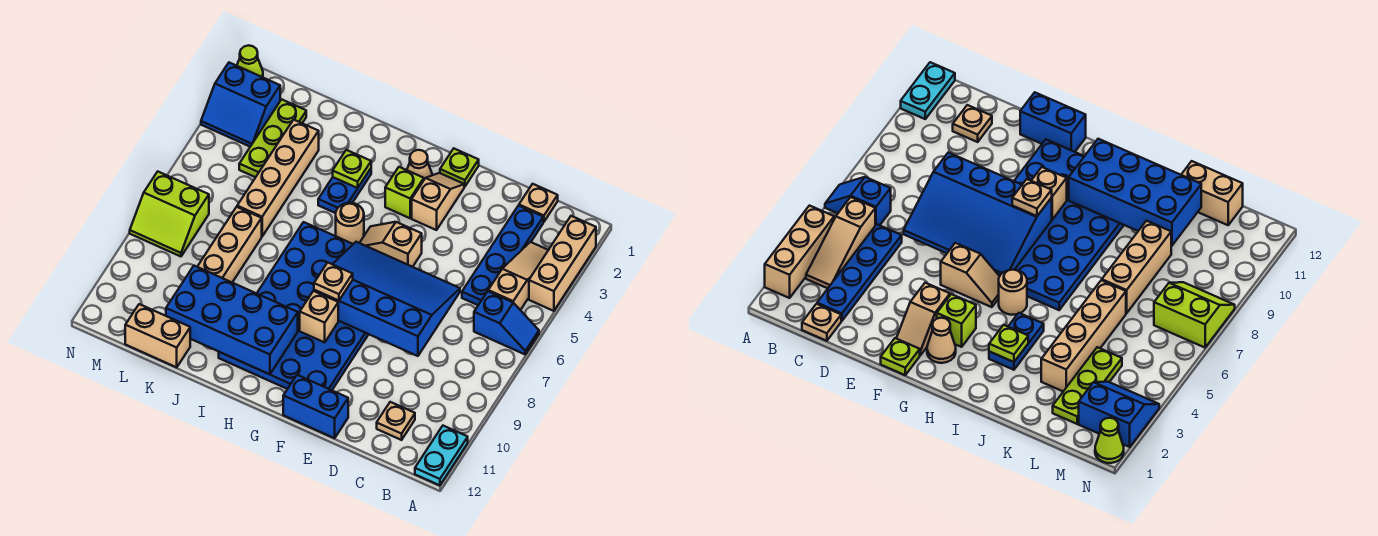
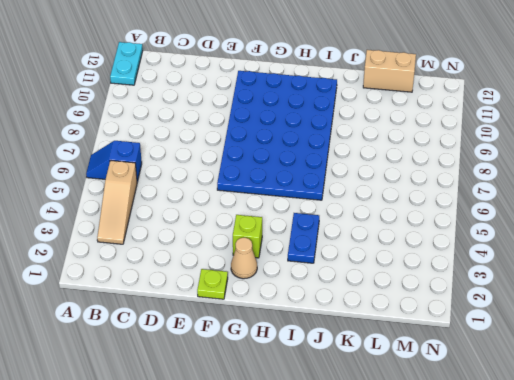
none -> tan 1x3 brick [529,216,596,311]
none -> tan 1x1 plate [519,184,558,222]
none -> blue 1x4 plate [462,206,543,305]

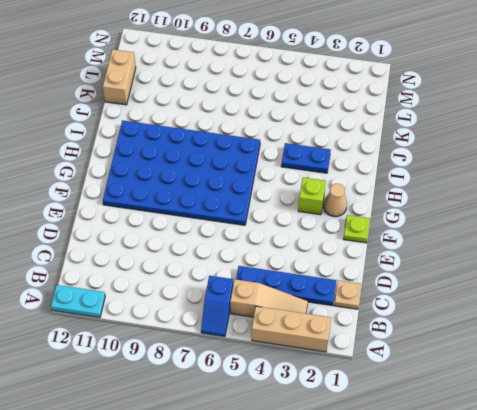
none -> tan 1x1 plate [377,402,415,440]
none -> blue 1x2 brick [283,375,348,438]
none -> tan 1x2 slope [412,173,464,230]

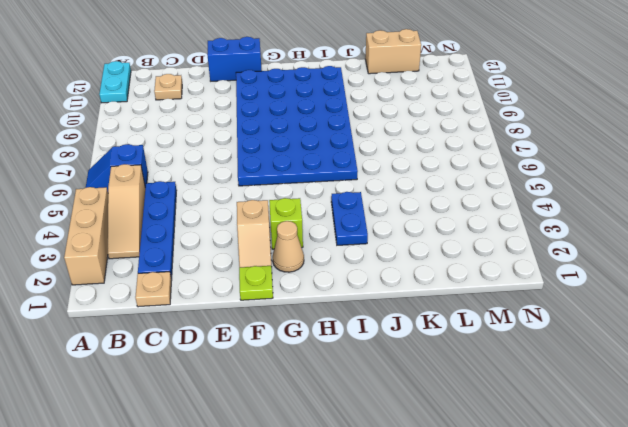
none -> tan 1x2 slope [360,222,422,267]
none -> tan 1x1 round brick [336,203,364,244]
none -> tan 1x4 brick [237,120,319,236]

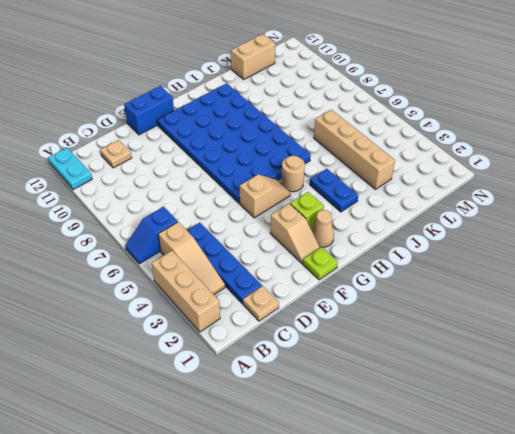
none -> tan 1x3 brick [197,207,262,282]
none -> lime 1x3 plate [239,99,306,177]
none -> blue 2x2 slope [201,63,280,147]

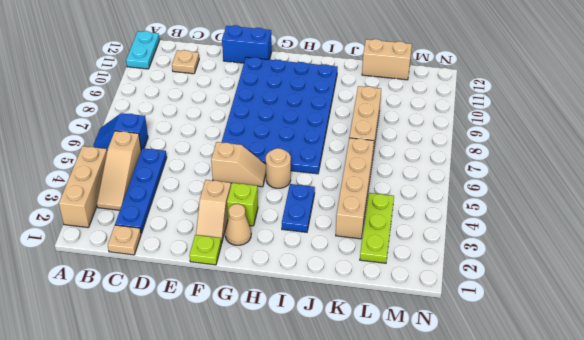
none -> blue 2x2 slope [201,63,280,147]
none -> lime 2x2 slope [130,172,209,256]
none -> lime 1x1 cone [237,45,263,77]

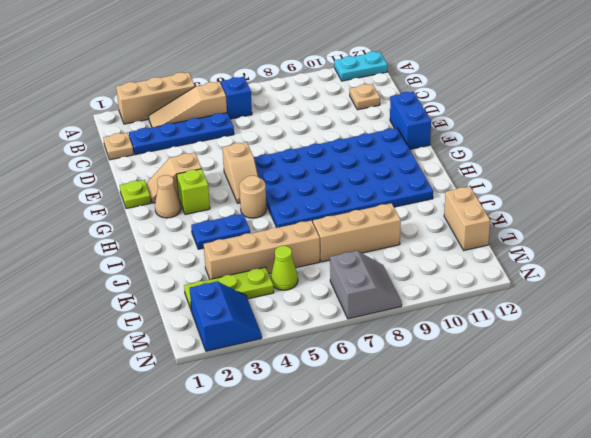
lime 1x1 cone [271,246,298,290] -> lime 1x1 cone moved to [237,45,263,77]
grey 2x2 slope [330,251,402,319] -> lime 2x2 slope [130,172,209,256]
none -> blue 3x4 slope [314,242,460,356]
none -> tan 1x1 brick [300,291,338,342]
none -> blue 2x4 brick [166,266,298,374]

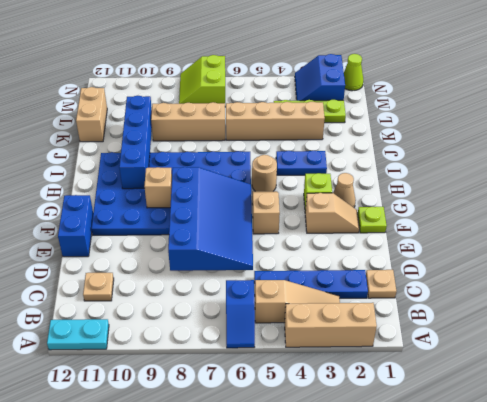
blue 1x4 brick [119,96,152,189] -> blue 2x4 brick [166,266,298,374]
none -> lime 1x1 plate [333,150,371,188]
none -> tan 1x1 plate [314,262,353,301]

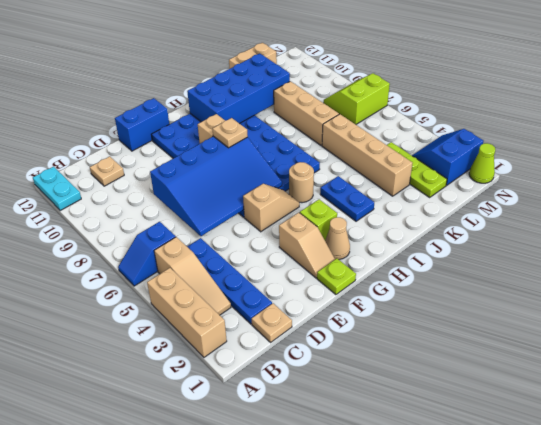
none -> lime 1x1 plate [333,150,371,188]

